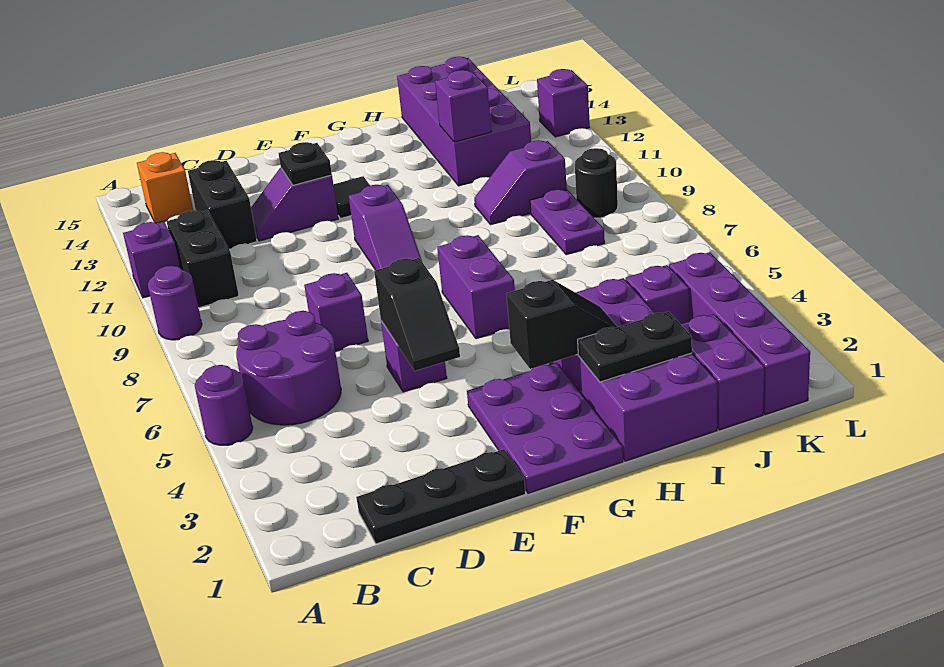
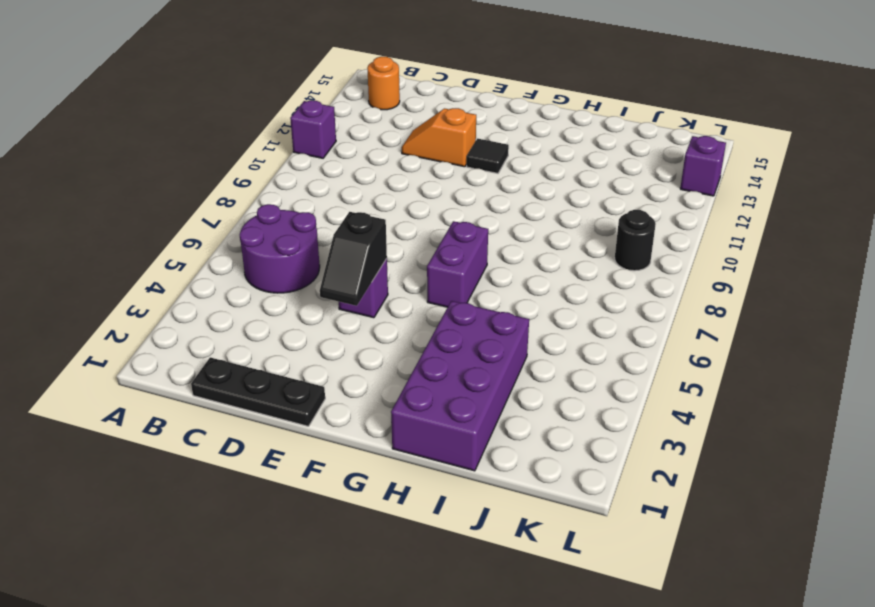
orange 1x1 round brick [367,57,400,110] -> orange 1x1 brick [137,152,193,223]
orange 1x2 slope [402,108,476,167] -> purple 1x2 slope [251,168,338,241]
none -> purple 1x1 round brick [195,365,253,445]
none -> purple 1x1 round brick [148,266,202,340]
none -> black 1x2 brick [166,210,239,308]

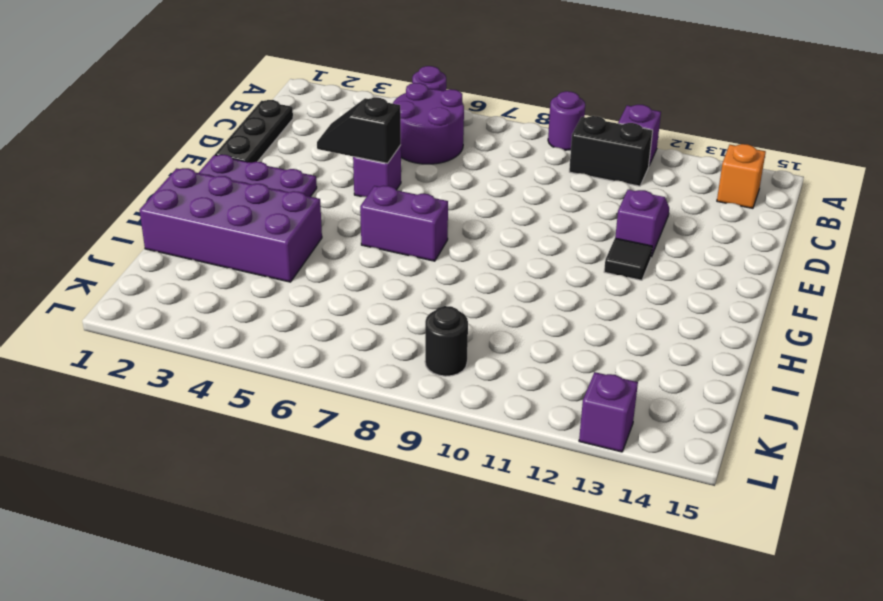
none -> black 1x2 brick [188,160,257,249]
none -> purple 1x1 brick [304,273,368,351]
none -> purple 1x2 slope [349,185,422,270]

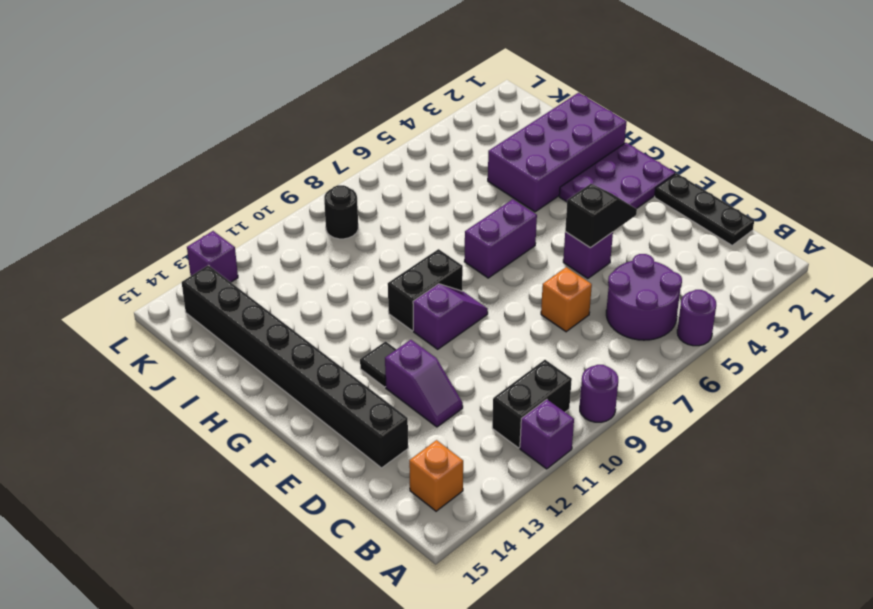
orange 1x1 brick [541,267,592,332] -> purple 1x1 brick [304,273,368,351]
black 1x8 brick [182,265,408,468] -> purple 2x4 brick [397,57,531,186]
black 1x2 brick [388,249,463,331] -> black 1x2 brick moved to [188,160,257,249]
none -> purple 1x2 slope [474,140,567,225]
none -> purple 1x2 brick [681,314,764,430]
none -> purple 1x1 brick [626,265,689,324]

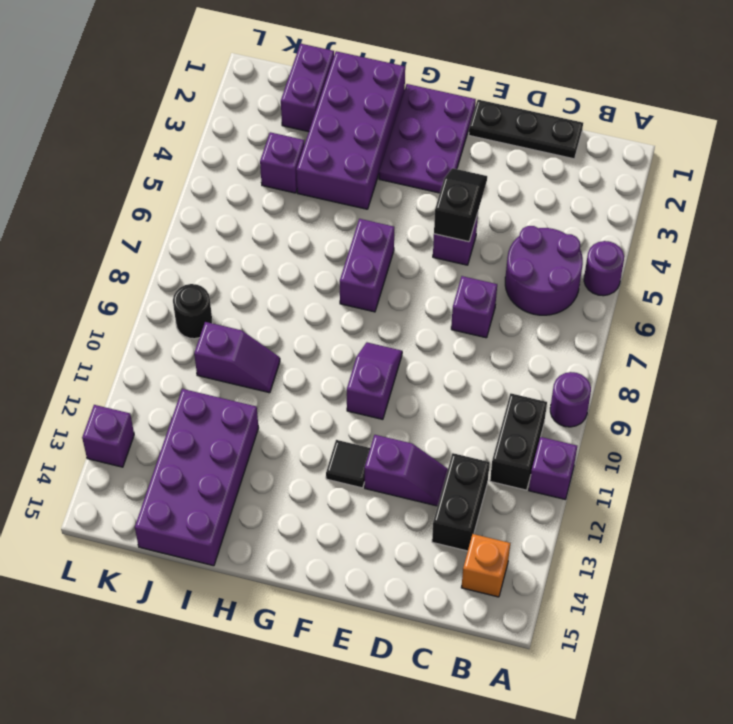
none -> purple 1x2 plate [530,190,605,255]
none -> purple 1x4 brick [669,252,810,415]
none -> black 1x1 plate [279,142,332,185]

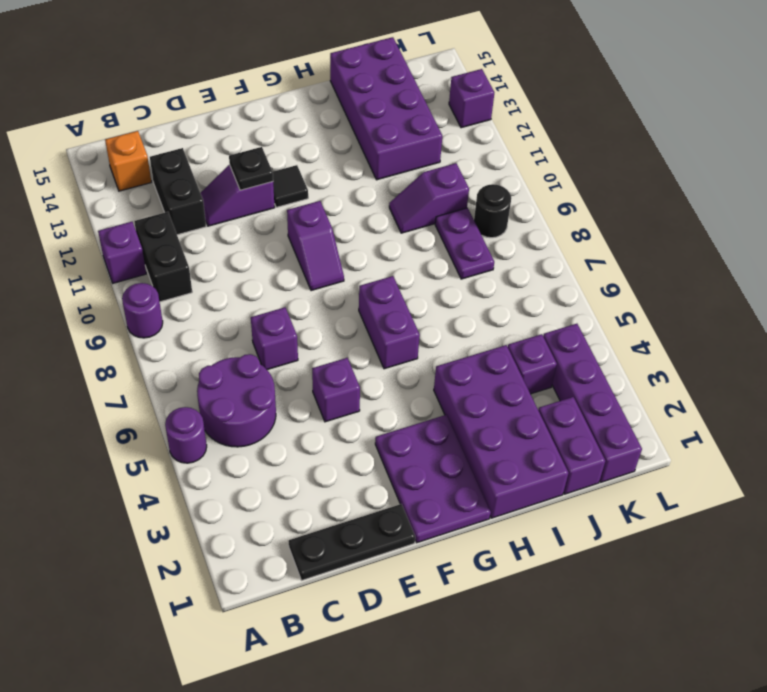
none -> black 1x2 slope [374,258,460,371]
none -> black 1x2 slope [507,280,617,369]
none -> black 1x2 plate [578,311,692,382]

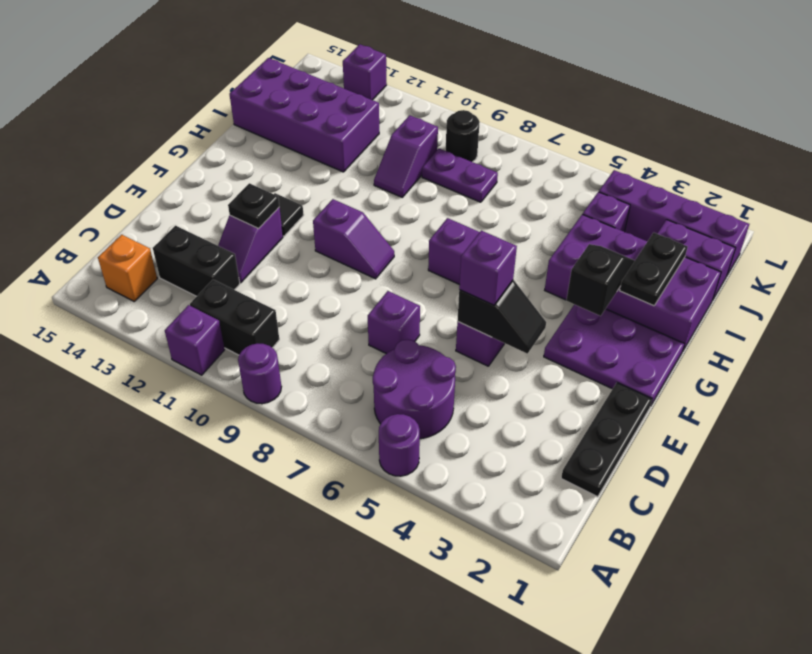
purple 1x1 brick [459,231,517,305] -> purple 1x1 brick moved to [435,70,491,142]

